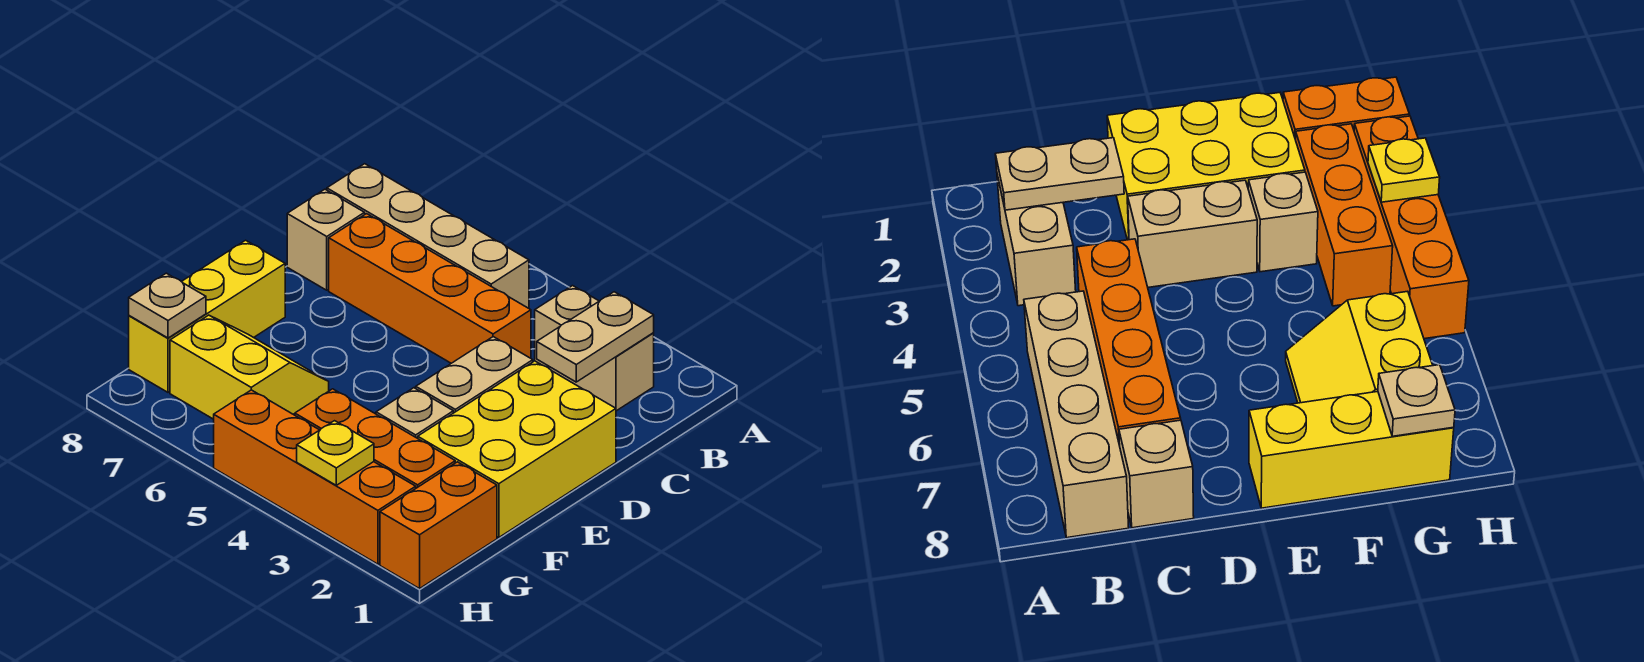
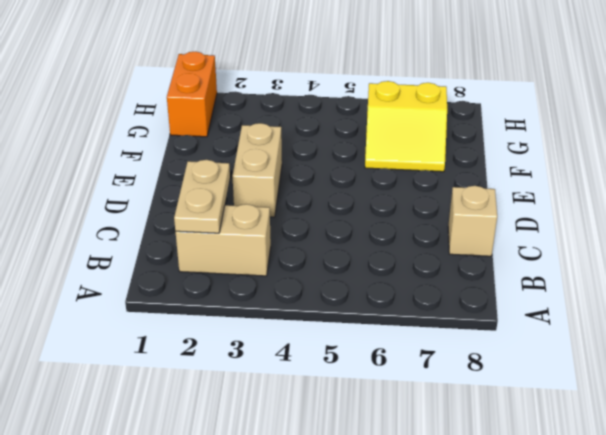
none -> tan 1x4 brick [327,164,529,308]
none -> orange 1x4 brick [329,214,531,363]
none -> yellow 2x3 brick [418,361,616,537]

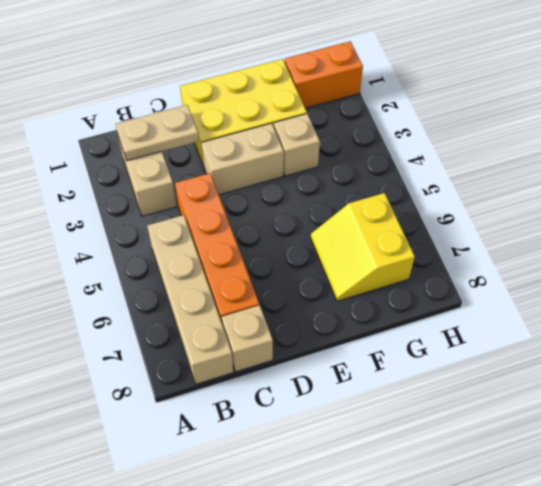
none -> yellow 1x3 brick [129,240,285,392]
none -> orange 1x3 brick [295,389,455,488]
none -> orange 1x4 brick [214,390,416,564]

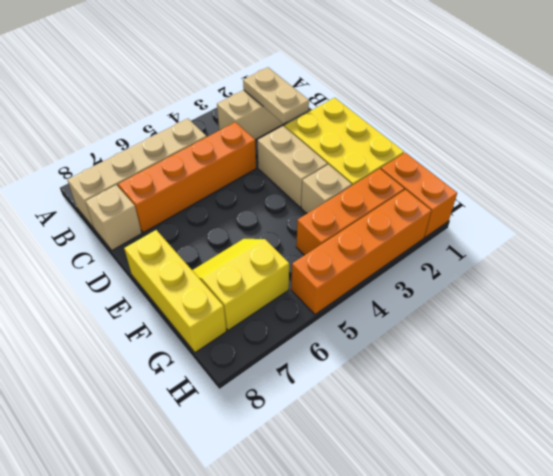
none -> tan 1x1 plate [129,273,206,338]
none -> yellow 1x1 plate [297,421,374,485]

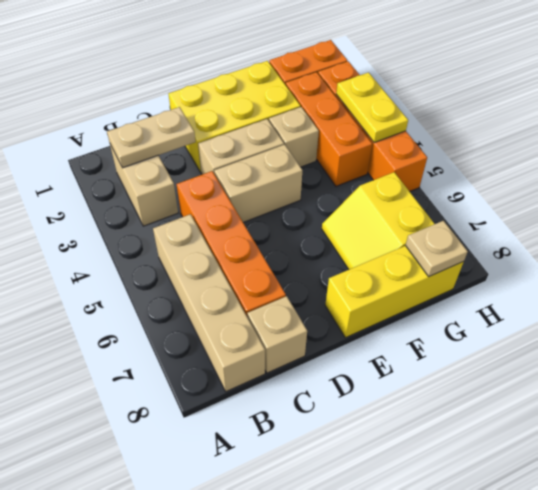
tan 1x2 brick [214,145,302,222] -> none
yellow 1x2 plate [336,72,408,143] -> yellow 1x1 plate [297,421,374,485]

